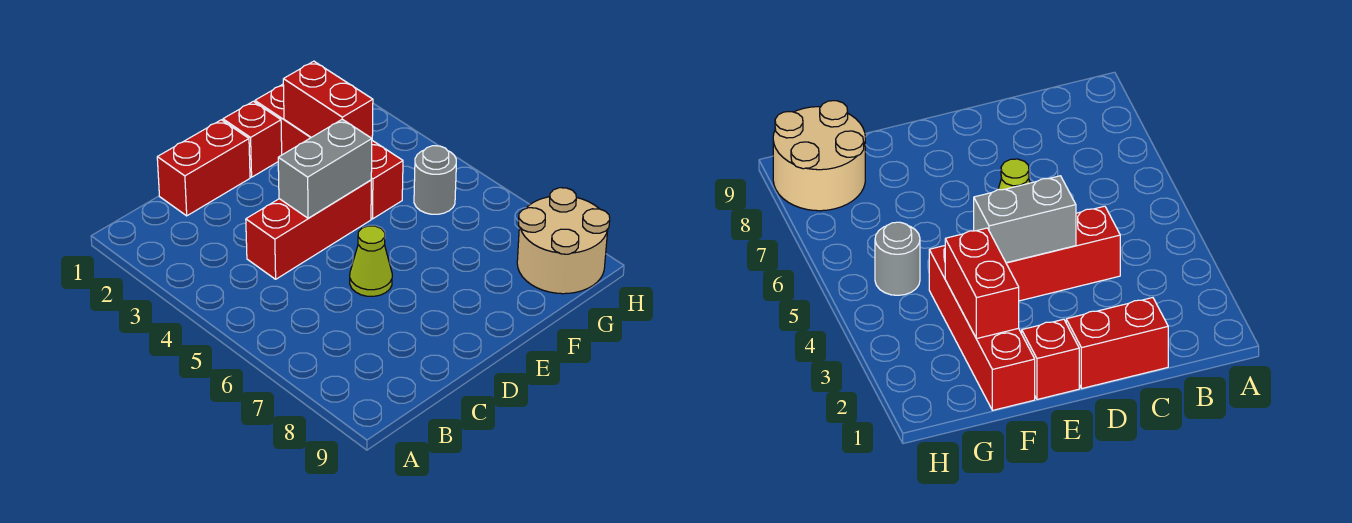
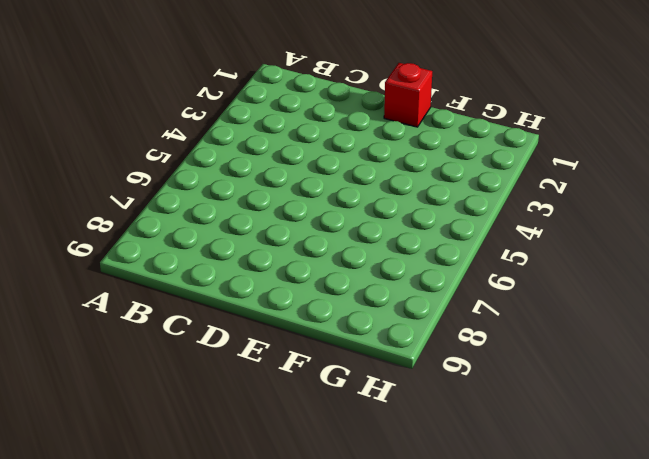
none -> red 1x2 brick [157,120,250,216]
none -> red 1x3 brick [246,180,371,279]

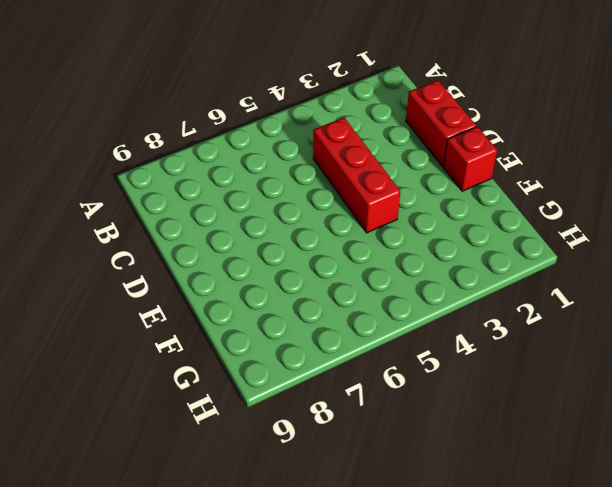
none -> lime 1x1 cone [350,226,392,296]
none -> red 1x4 brick [255,84,403,219]

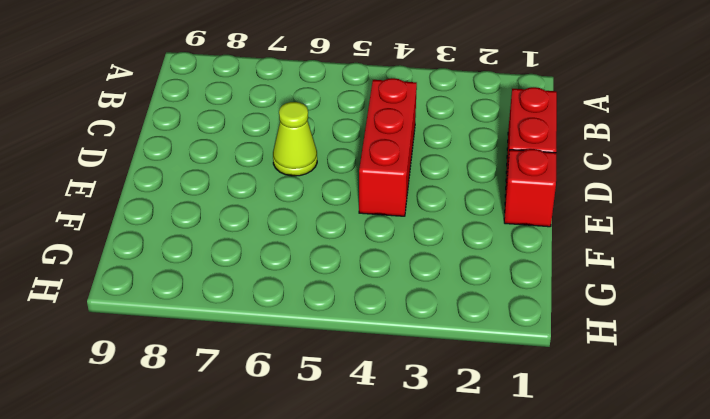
none -> red 1x4 brick [255,84,403,219]
none -> grey 1x1 round brick [414,146,456,214]

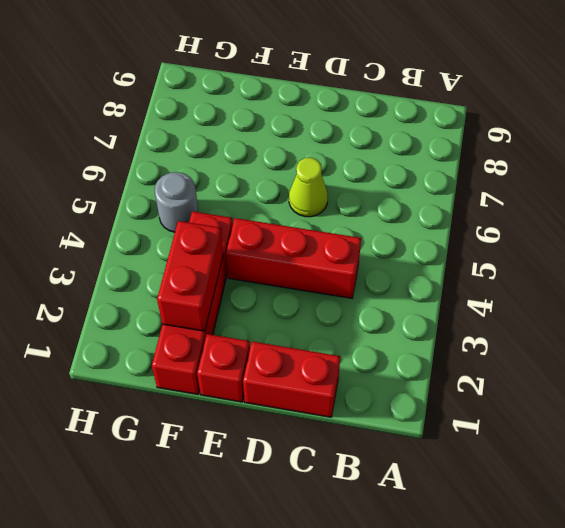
none -> tan 2x2 round brick [517,188,610,294]
none -> grey 1x2 brick [278,119,372,218]

